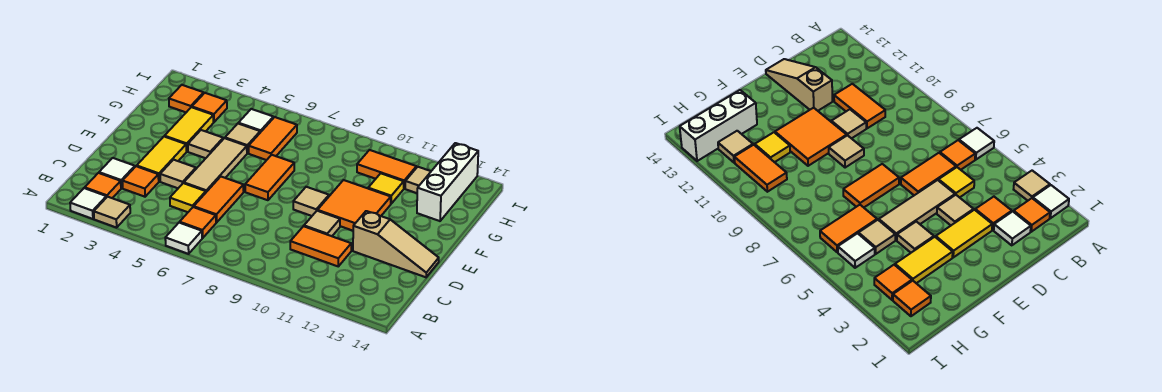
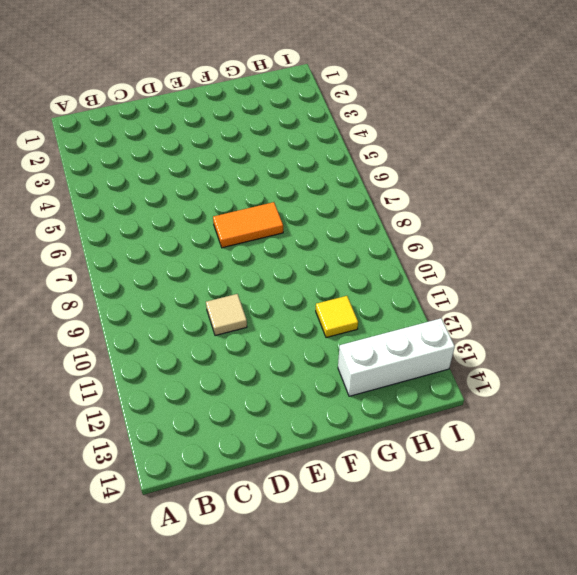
none -> white 1x1 tile [70,188,106,219]
none -> tan 1x1 tile [94,197,130,228]
none -> white 1x1 tile [165,223,202,254]

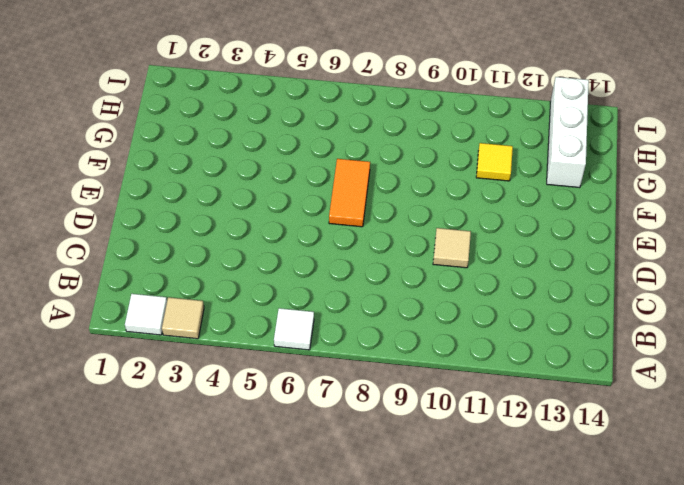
none -> orange 1x1 tile [85,173,121,198]
none -> orange 1x1 tile [180,207,216,238]
none -> white 1x1 tile [99,158,135,188]

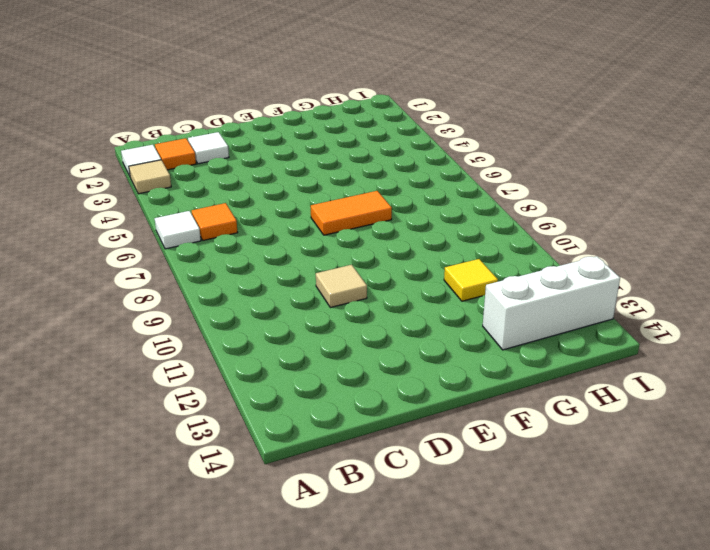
none -> orange 1x1 tile [123,166,159,197]
none -> yellow 1x1 tile [170,183,206,212]
none -> orange 1x2 tile [194,177,244,223]

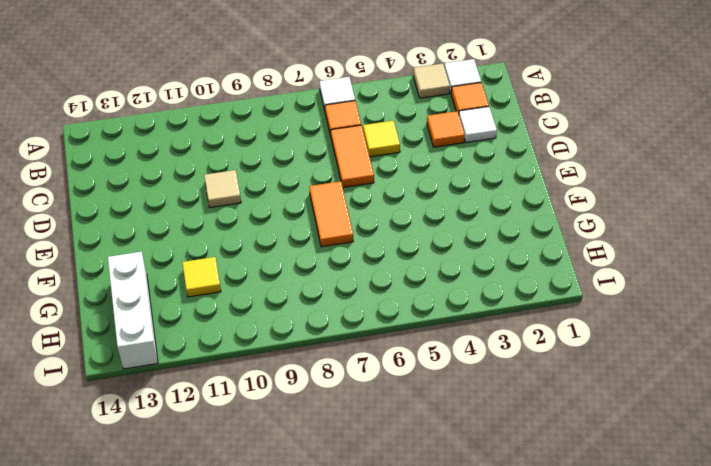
none -> orange 1x2 tile [290,226,351,266]
none -> yellow 1x2 tile [137,136,186,181]
none -> tan 1x1 tile [160,160,196,188]

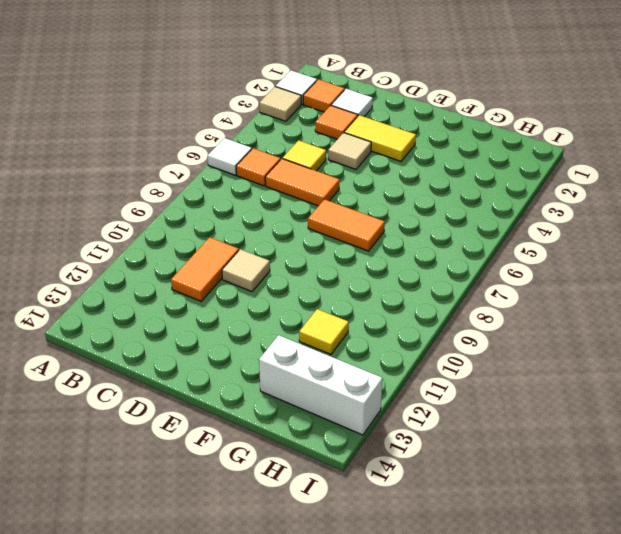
none -> tan 1x3 tile [184,138,247,192]
none -> tan 1x3 slope [353,211,439,277]
none -> tan 1x1 tile [293,187,329,216]

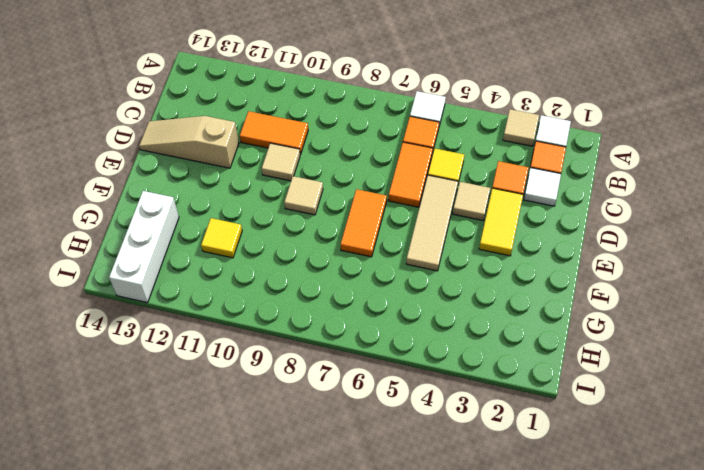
none -> orange 2x2 tile [318,180,391,231]
none -> yellow 1x2 tile [165,107,214,152]
none -> tan 1x1 tile [188,130,223,158]

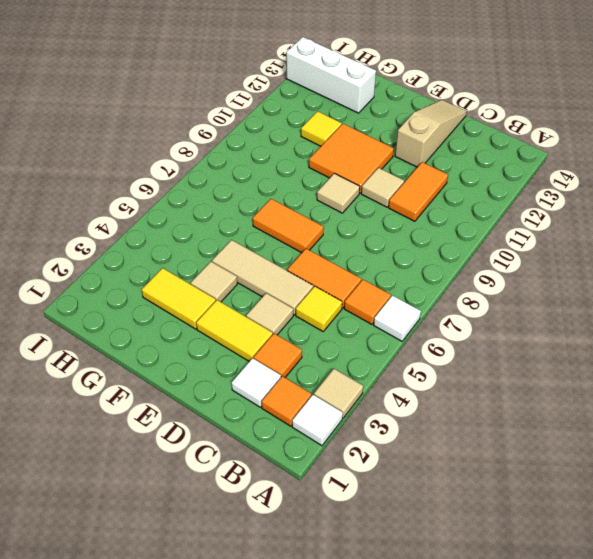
none -> tan 1x1 tile [225,124,260,153]
none -> orange 1x2 tile [249,117,297,160]
none -> orange 1x1 tile [169,85,204,112]

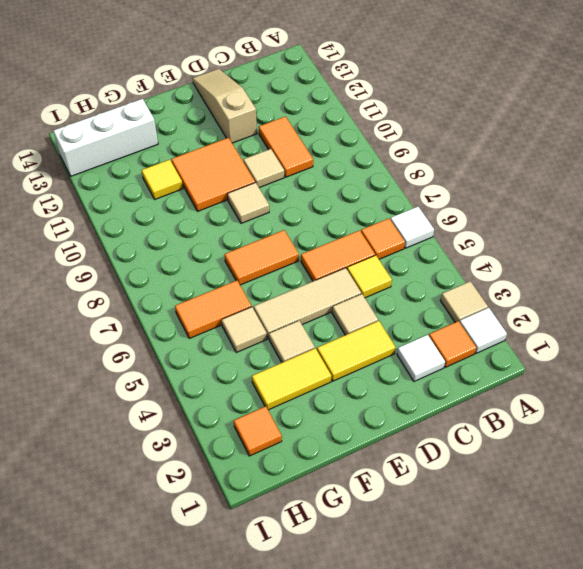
none -> orange 1x1 tile [123,166,159,197]
none -> orange 1x1 tile [192,93,227,122]
none -> white 1x1 tile [239,109,273,132]

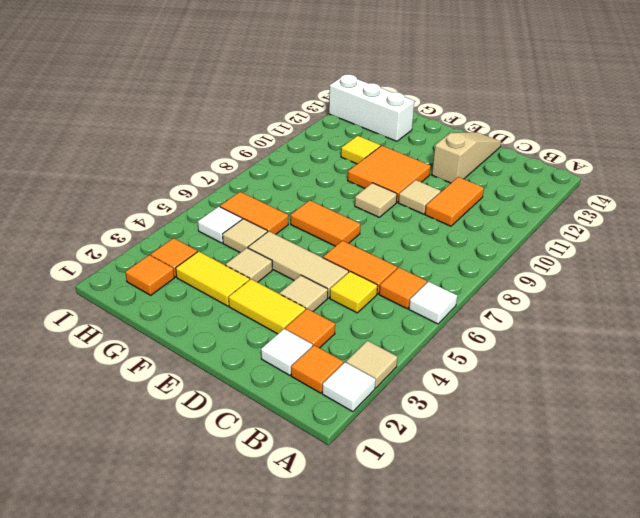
none -> orange 1x2 tile [357,150,416,188]
none -> tan 1x1 tile [405,167,431,193]

